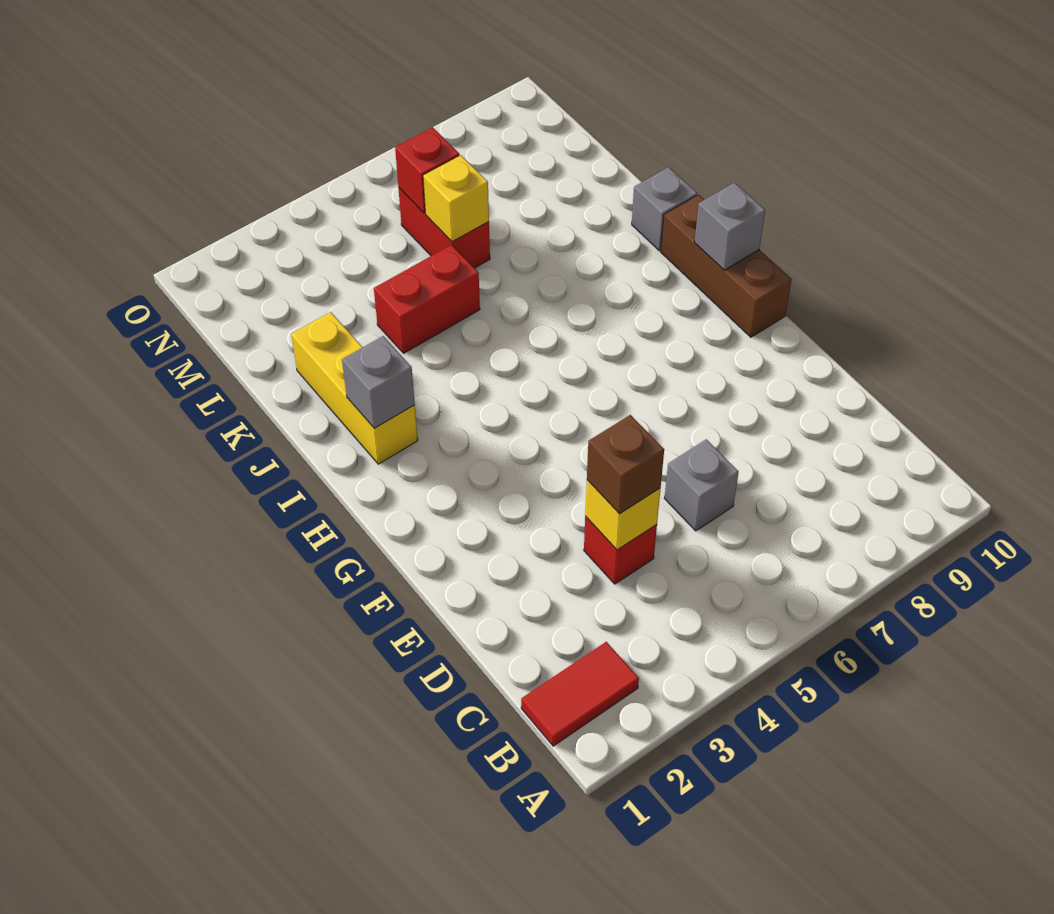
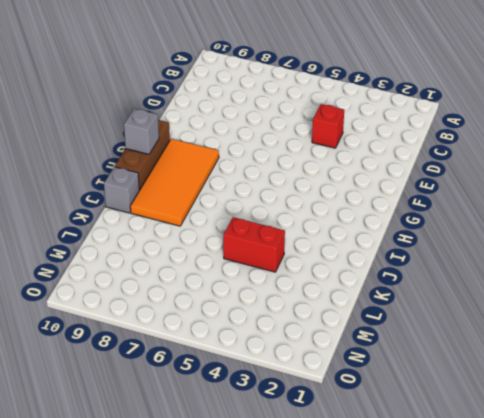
orange 2x4 tile [130,139,219,226] -> none
none -> red 1x2 tile [521,642,639,746]
none -> grey 1x1 brick [665,439,739,531]
none -> yellow 1x3 brick [291,312,418,464]

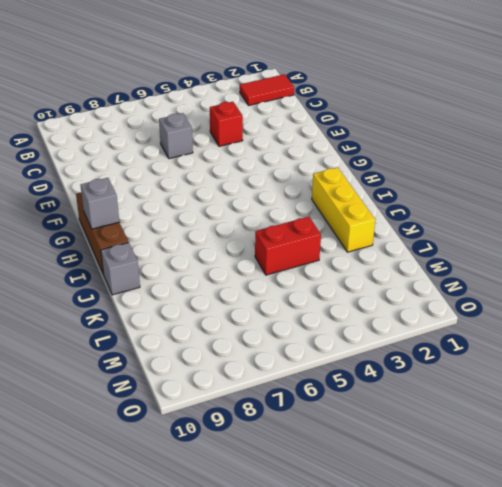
none -> red 1x2 brick [398,188,490,268]
none -> yellow 1x1 brick [585,480,661,550]
none -> grey 1x1 brick [342,336,415,428]

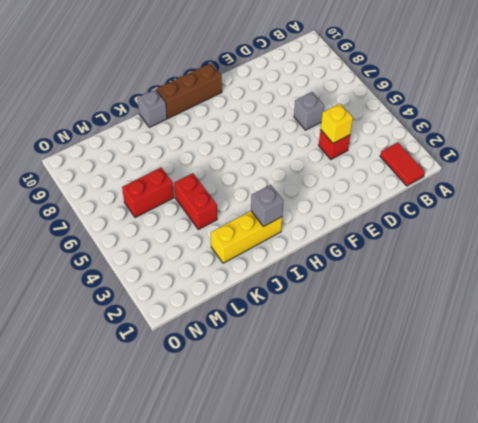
none -> grey 1x1 brick [695,183,765,270]
none -> yellow 1x1 brick [423,155,489,242]
none -> red 1x1 brick [395,127,459,213]

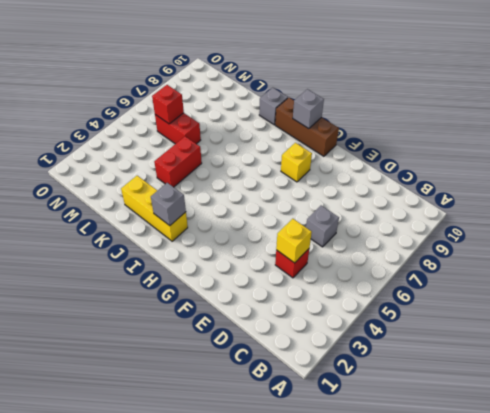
yellow 1x1 brick [281,143,312,182] -> yellow 1x1 brick moved to [423,155,489,242]
none -> red 1x2 tile [521,642,639,746]
none -> brown 1x1 brick [587,415,664,514]

